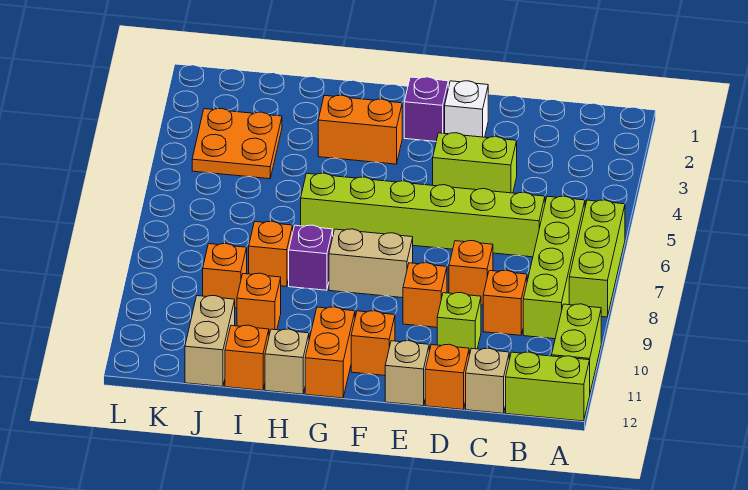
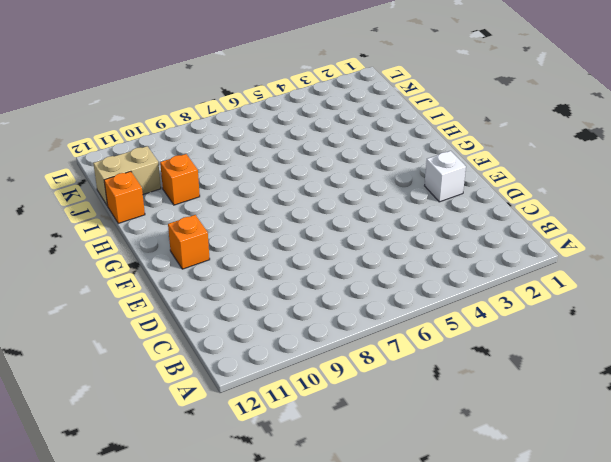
none -> lime 1x3 brick [569,200,625,317]
none -> lime 1x2 brick [552,304,601,392]
none -> lime 1x2 brick [506,352,590,421]

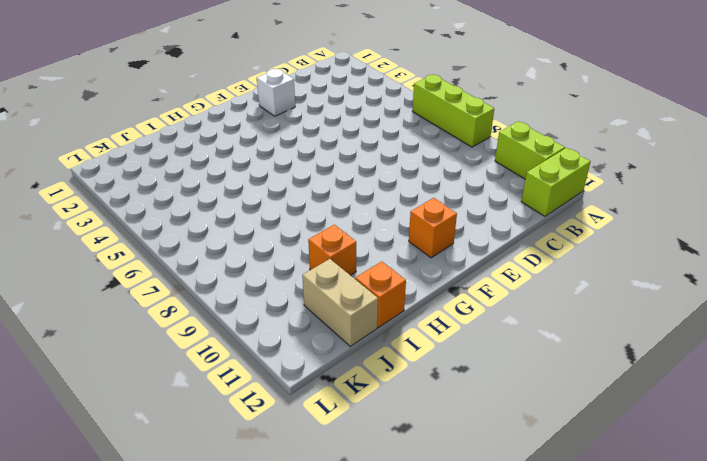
none -> lime 1x4 brick [523,196,585,339]
none -> lime 1x6 brick [301,173,545,257]
none -> orange 1x1 brick [483,270,527,335]

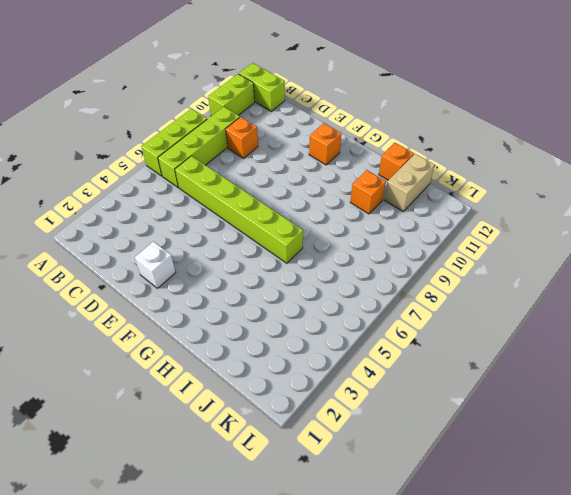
none -> tan 1x1 brick [466,348,509,413]
none -> lime 1x2 brick [433,133,517,193]
none -> orange 1x1 brick [449,241,493,305]

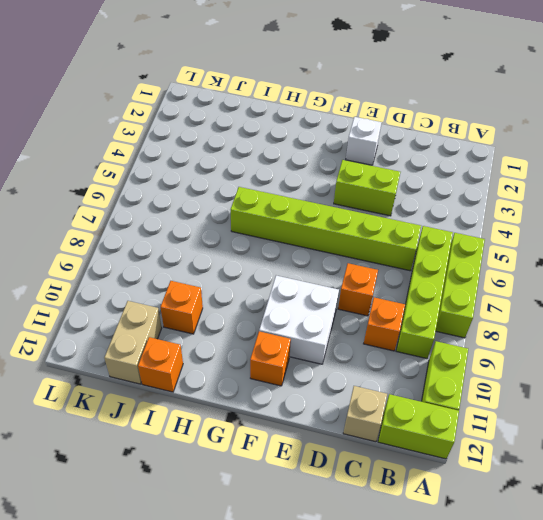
white 2x2 brick [259,276,339,364] -> orange 1x1 brick [403,263,447,327]
none -> lime 1x1 brick [437,293,481,355]
none -> orange 1x1 brick [425,344,469,410]
none -> tan 1x1 brick [385,341,429,406]

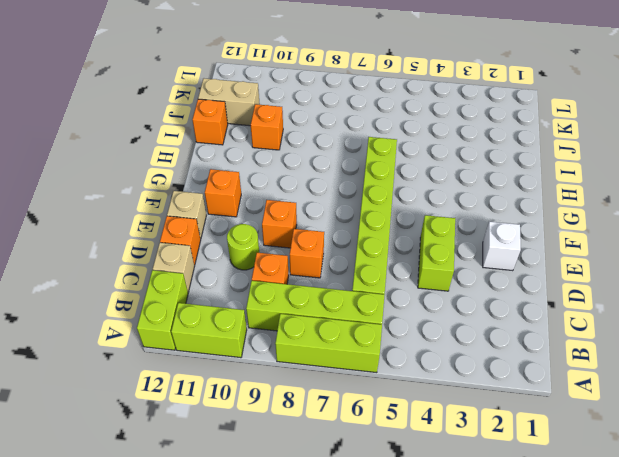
lime 1x1 round brick [227,224,259,270] -> lime 1x1 brick [437,293,481,355]
none -> purple 1x1 brick [404,77,448,141]
none -> tan 1x2 brick [329,229,413,298]
none -> orange 1x2 brick [318,95,402,164]

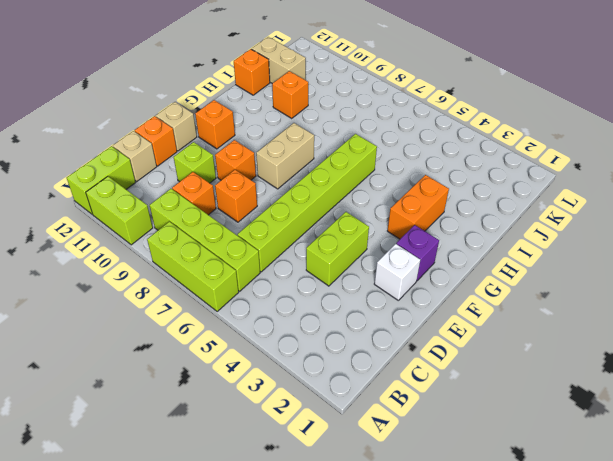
none -> orange 1x2 brick [305,307,355,398]
none -> purple 1x1 brick [289,225,333,290]
none -> tan 1x1 brick [265,329,309,394]

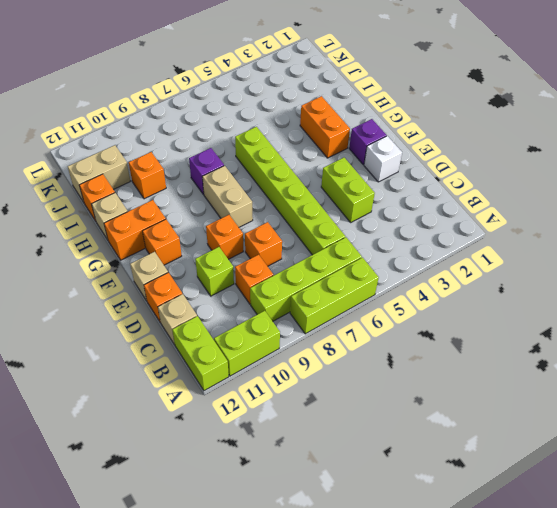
none -> orange 1x1 brick [249,221,293,286]
none -> orange 2x2 plate [192,108,282,179]
none -> orange 1x1 brick [203,244,247,308]

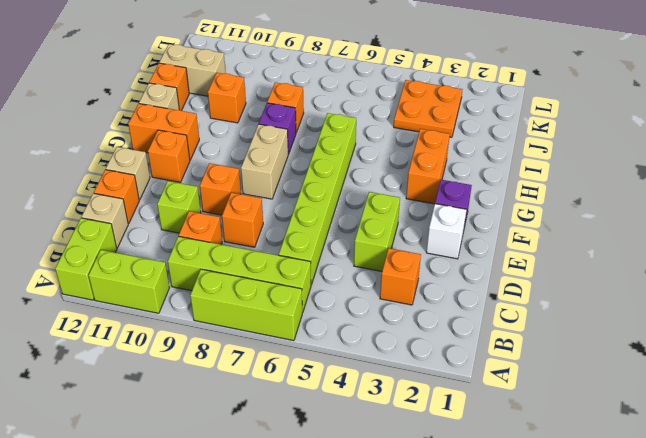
orange 1x1 brick [380,248,421,305] -> orange 1x1 brick moved to [203,244,247,308]

